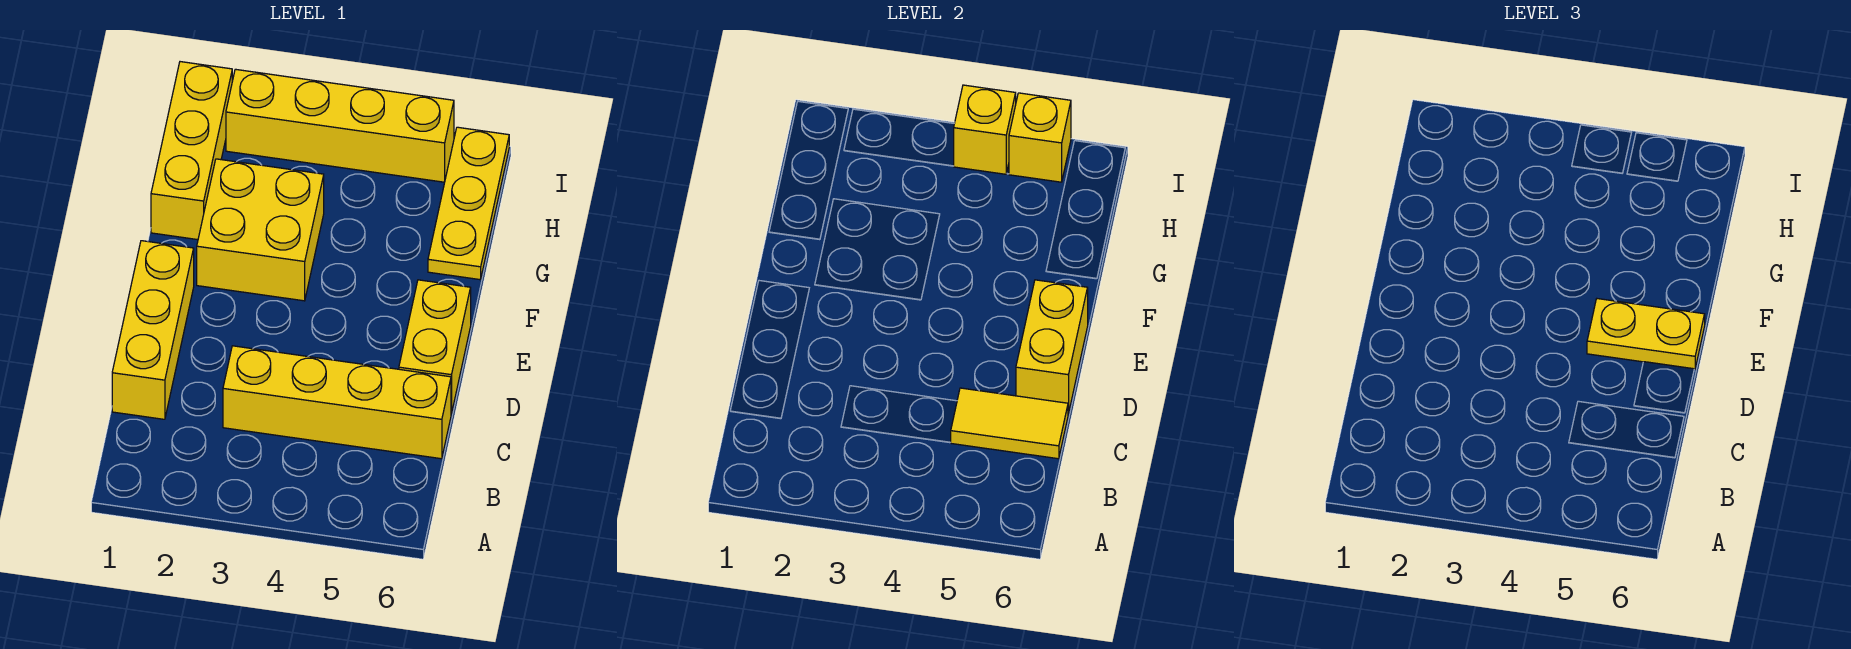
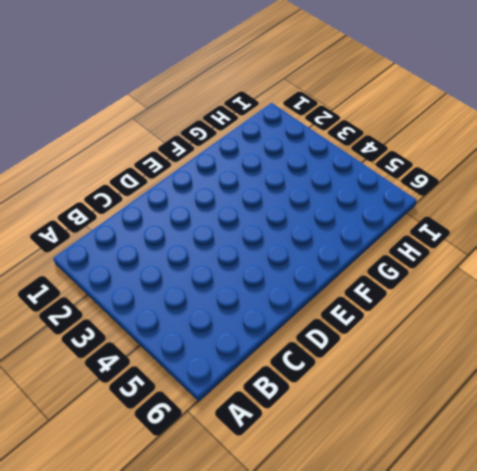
none -> yellow 1x3 brick [112,241,194,419]
none -> yellow 1x4 brick [223,346,451,459]
none -> yellow 1x2 brick [399,280,471,414]

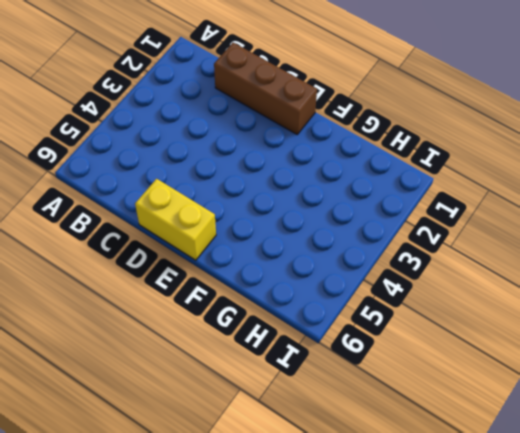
brown 1x3 brick [214,43,317,134] -> yellow 1x3 brick [112,241,194,419]
none -> yellow 1x4 brick [223,346,451,459]
none -> yellow 2x2 brick [197,159,324,301]
none -> yellow 1x3 brick [151,62,232,240]

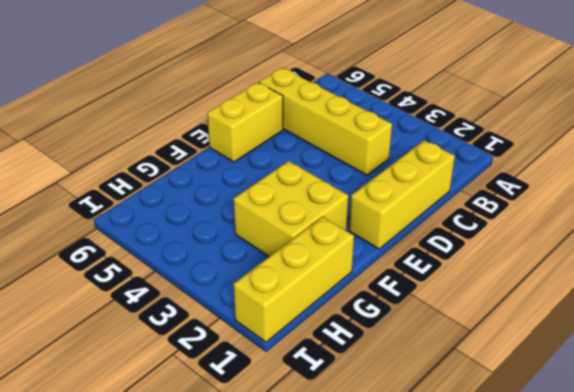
none -> yellow 1x3 plate [428,127,509,280]
none -> yellow 1x4 brick [226,69,454,182]
none -> yellow 1x2 tile [950,388,1068,459]

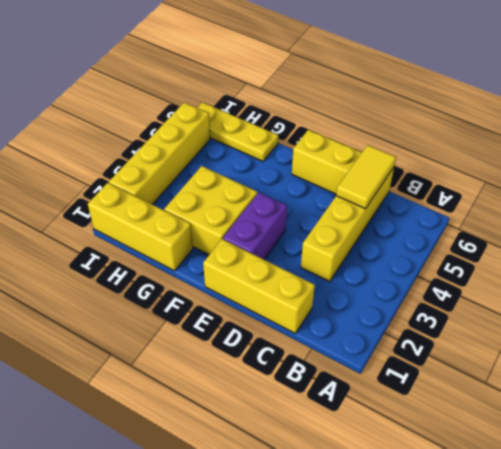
purple 1x2 brick [223,193,287,259] -> none
none -> yellow 1x2 brick [1016,280,1088,414]
none -> yellow 1x1 brick [954,85,1016,174]
none -> yellow 1x1 brick [1009,93,1071,182]

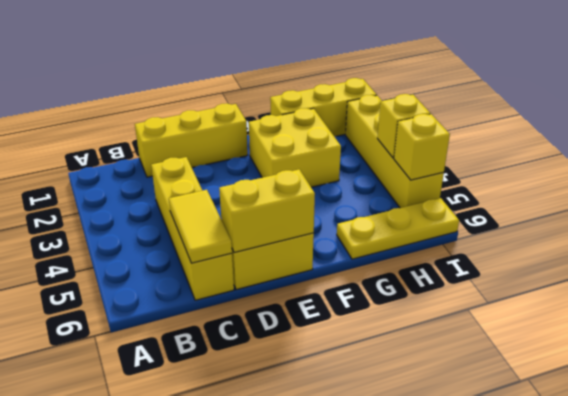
none -> yellow 1x2 plate [1587,299,1705,369]

